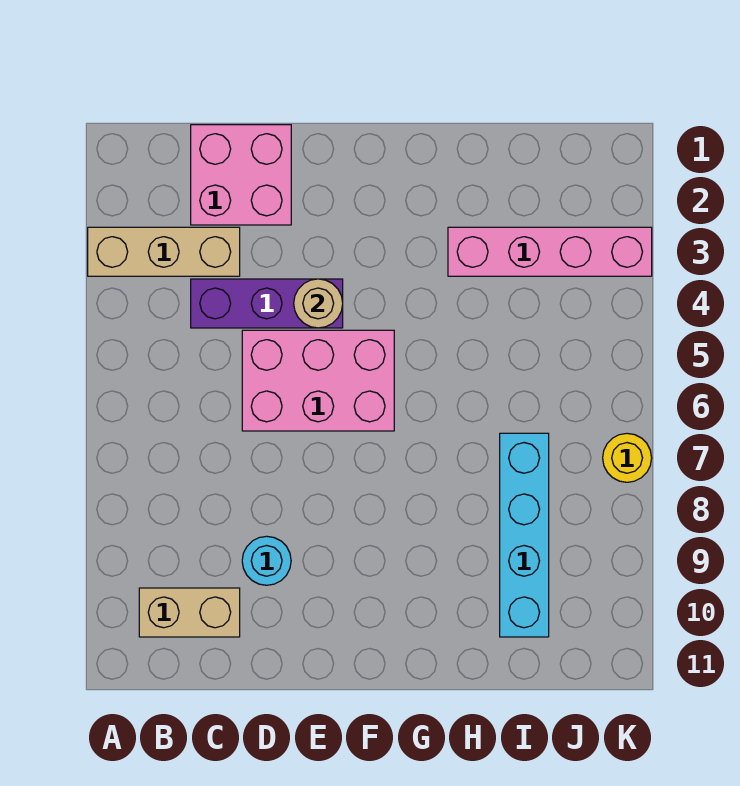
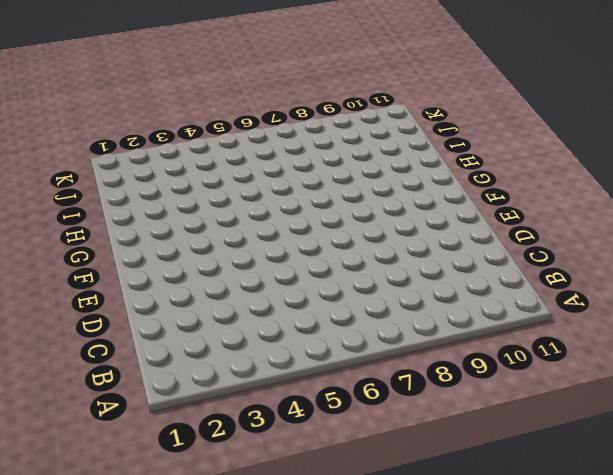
none -> tan 1x3 brick [88,227,240,276]
none -> tan 1x2 brick [139,588,240,637]

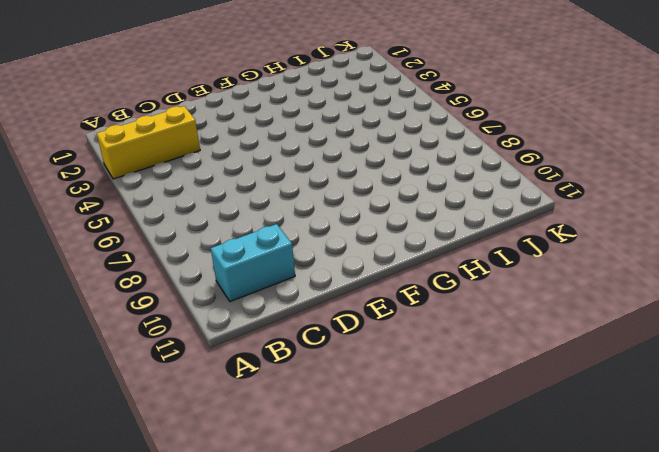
yellow 1x3 brick [97,106,200,179] -> tan 1x3 brick [88,227,240,276]
cyan 1x2 brick [211,224,295,302] -> tan 1x2 brick [139,588,240,637]
none -> pink 2x2 brick [191,125,291,225]
none -> purple 1x3 brick [191,279,343,328]

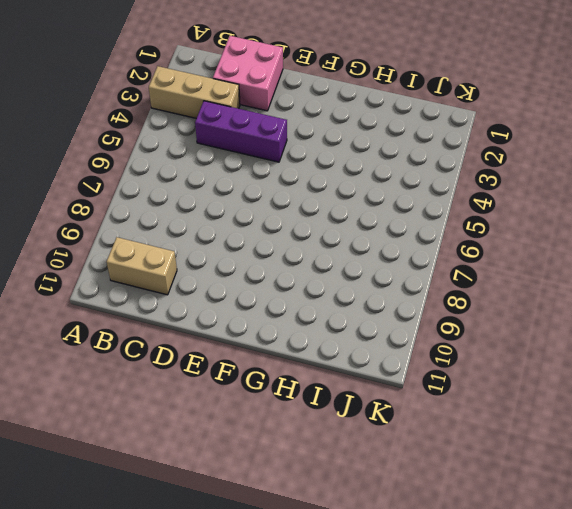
none -> pink 2x3 brick [242,330,394,431]
none -> cyan 1x1 round brick [242,536,291,585]

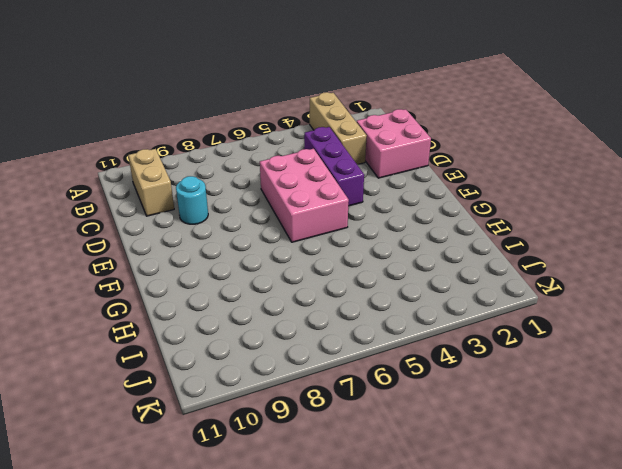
none -> pink 1x4 brick [448,227,652,276]
none -> cyan 1x4 brick [500,433,549,637]

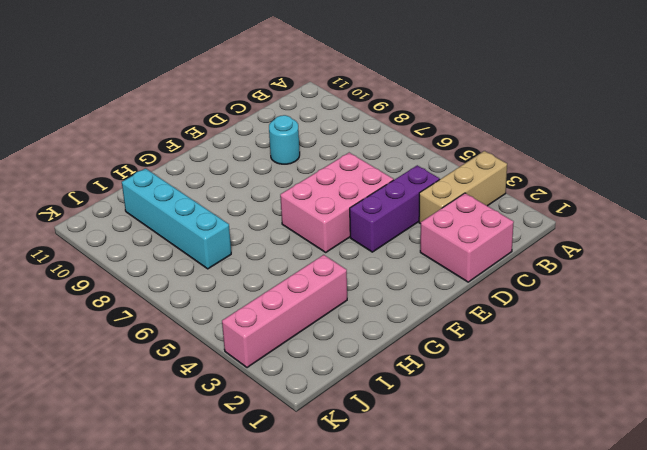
none -> tan 1x2 brick [139,588,240,637]
none -> yellow 1x1 round brick [603,433,652,482]

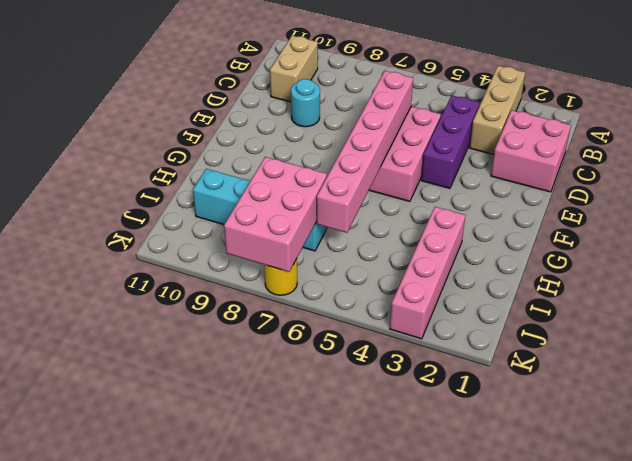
pink 1x6 brick [317,71,413,233] -> none
pink 2x3 brick [224,157,327,272] -> none
none -> tan 1x1 round brick [294,279,343,328]

